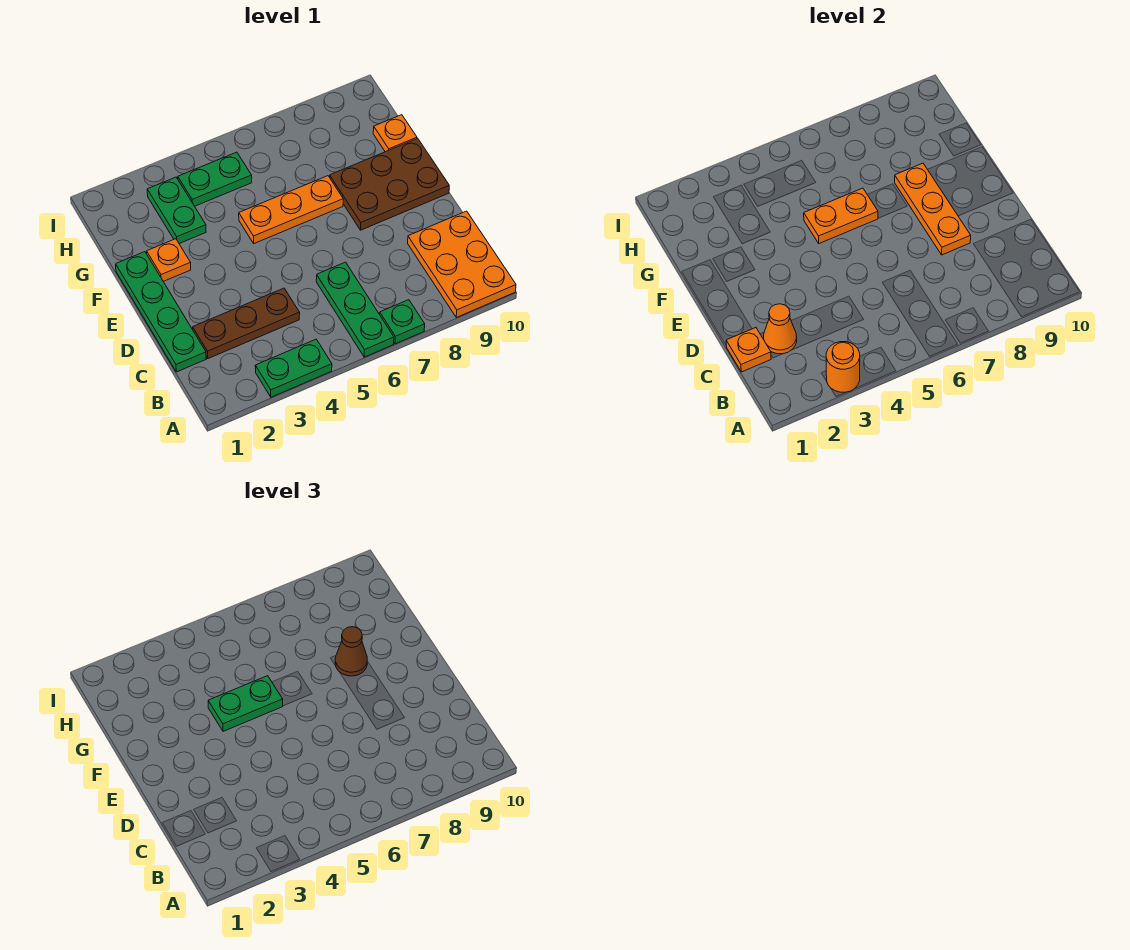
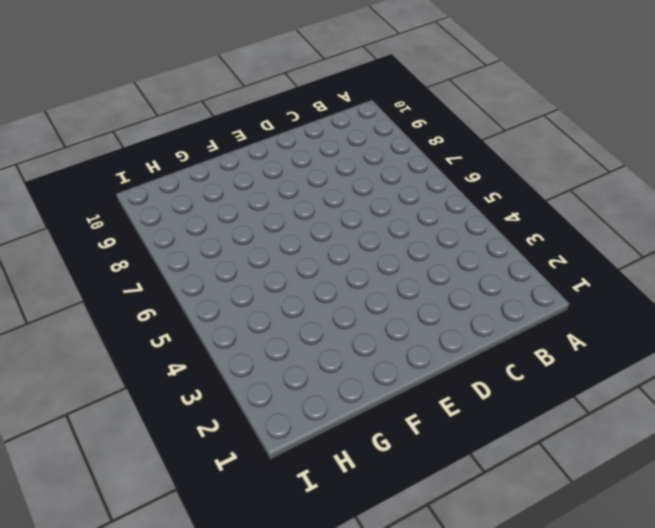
none -> green 1x2 plate [255,339,332,397]
none -> green 1x3 plate [316,262,394,357]
none -> green 1x1 plate [380,300,425,344]

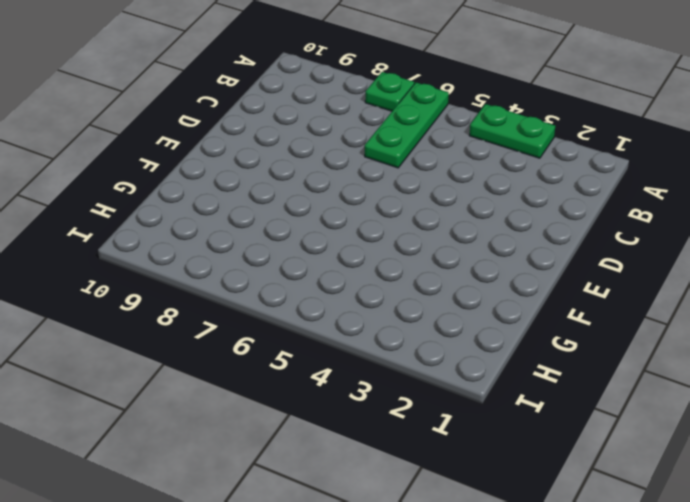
none -> orange 2x3 plate [408,211,516,317]
none -> green 1x4 plate [116,252,206,372]
none -> brown 1x3 plate [193,288,300,359]

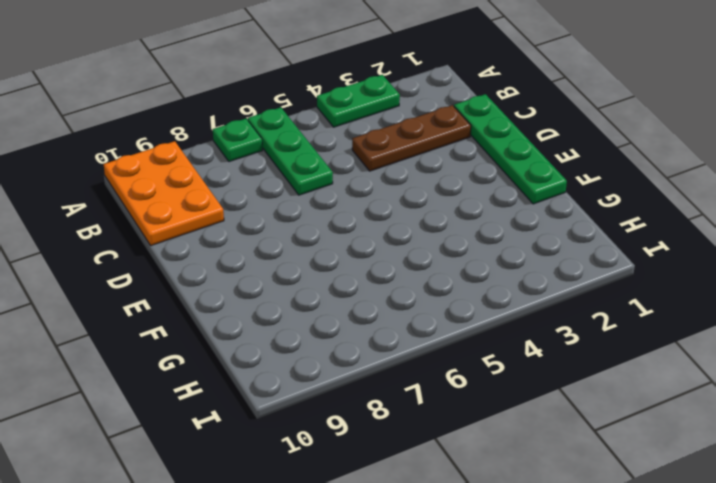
none -> brown 2x3 plate [330,138,449,230]
none -> orange 1x1 plate [147,239,191,281]
none -> orange 1x3 plate [239,176,343,243]

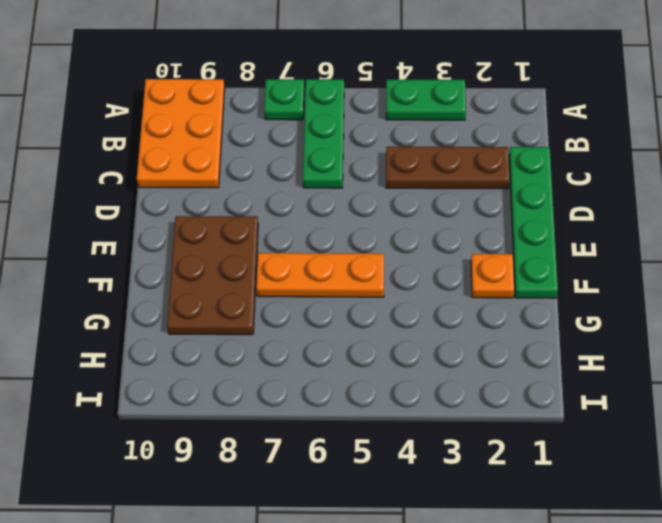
brown 2x3 plate [167,216,258,335] -> brown 2x3 plate turned to [330,138,449,230]
none -> green 1x2 plate [147,177,206,244]
none -> orange 1x1 plate [373,115,417,152]
none -> green 1x2 plate [178,152,252,206]

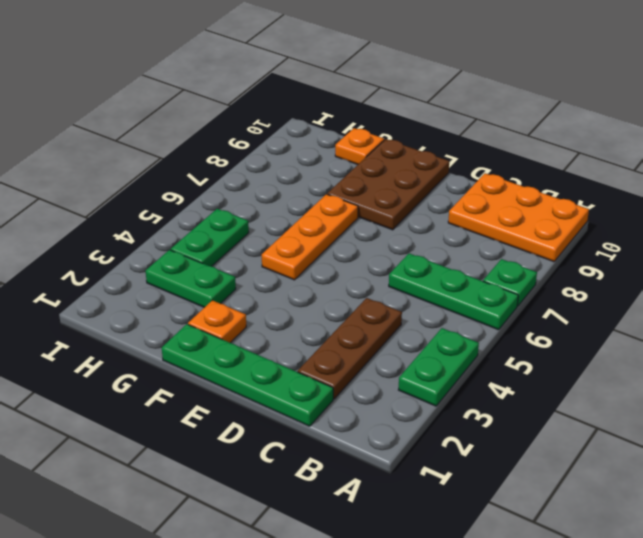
none -> orange 1x1 round brick [826,342,860,393]
none -> orange 1x1 plate [726,328,771,372]
none -> orange 1x1 cone [764,304,797,354]

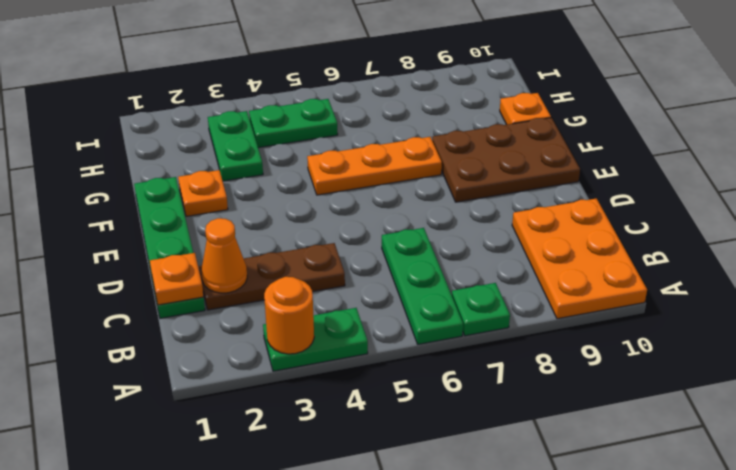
none -> orange 1x3 plate [895,163,971,255]
none -> orange 1x2 plate [804,188,878,243]
none -> green 1x2 plate [208,676,283,731]

